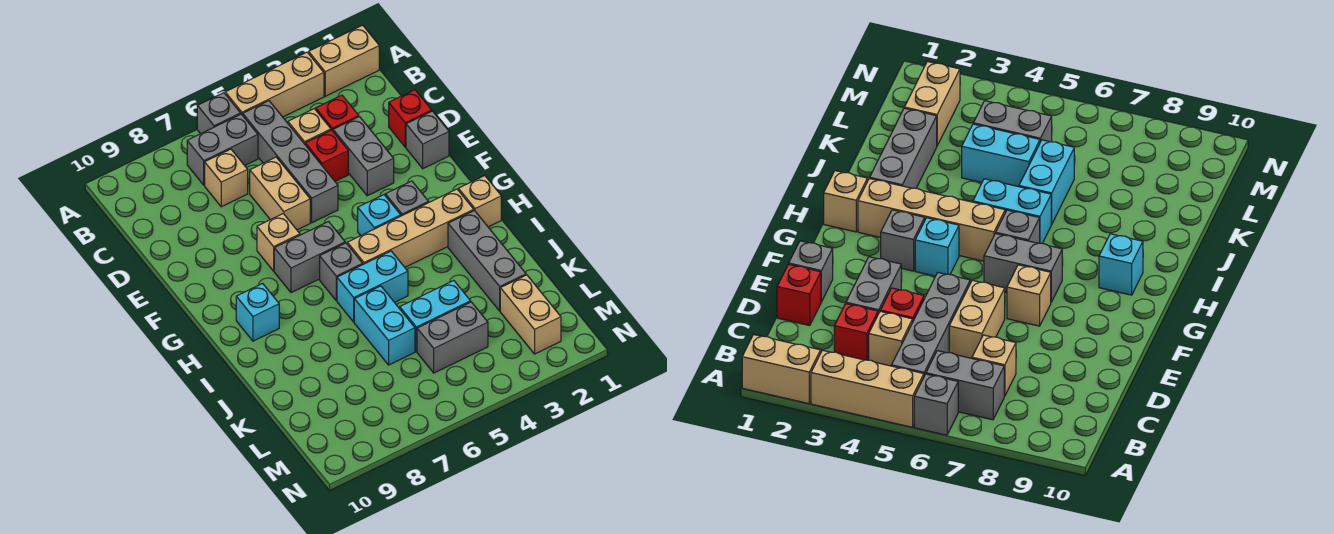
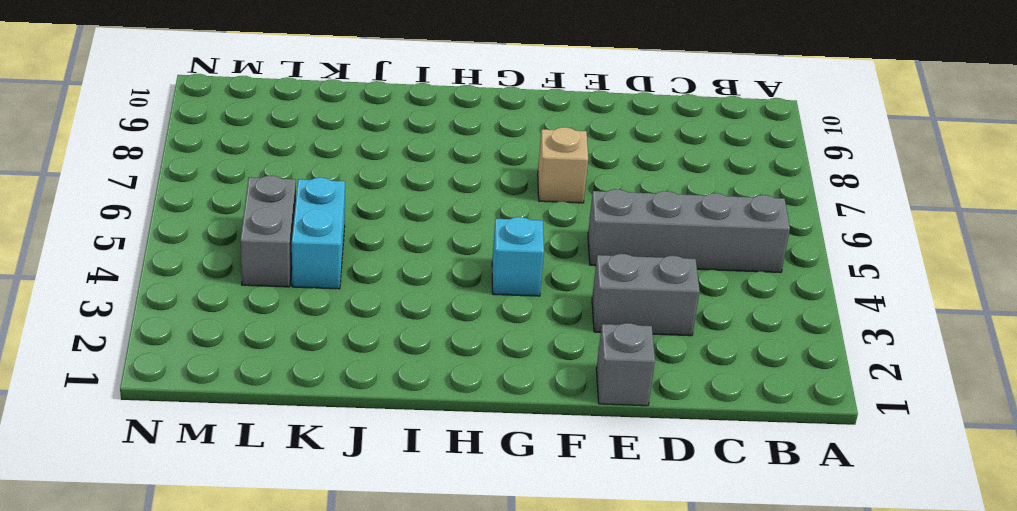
none -> tan 1x2 brick [309,25,379,96]
none -> tan 1x3 brick [225,52,324,117]
none -> grey 1x1 brick [197,93,241,134]

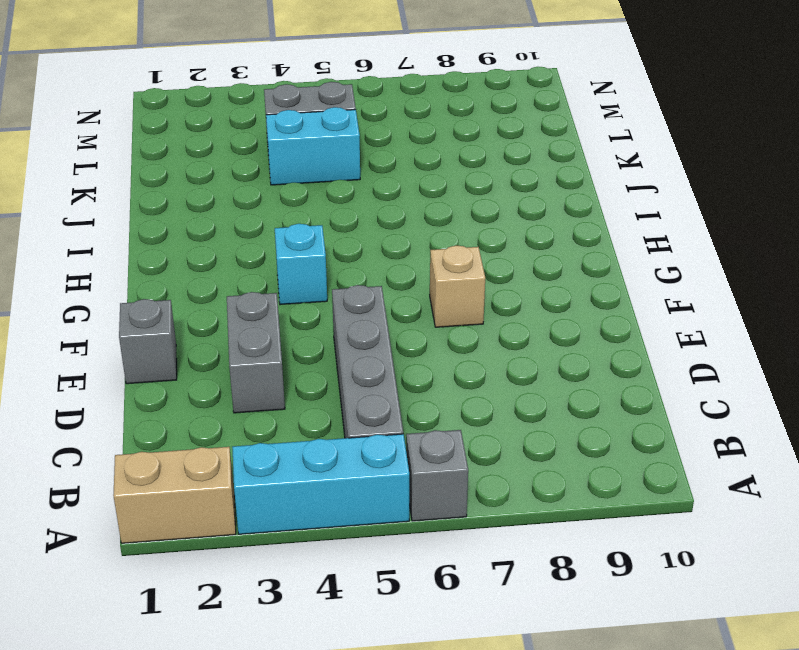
cyan 1x3 brick [232,434,409,534] -> tan 1x3 brick [225,52,324,117]
none -> grey 1x2 brick [187,114,258,185]
none -> red 1x1 brick [316,95,359,131]
none -> tan 1x1 brick [288,109,331,144]

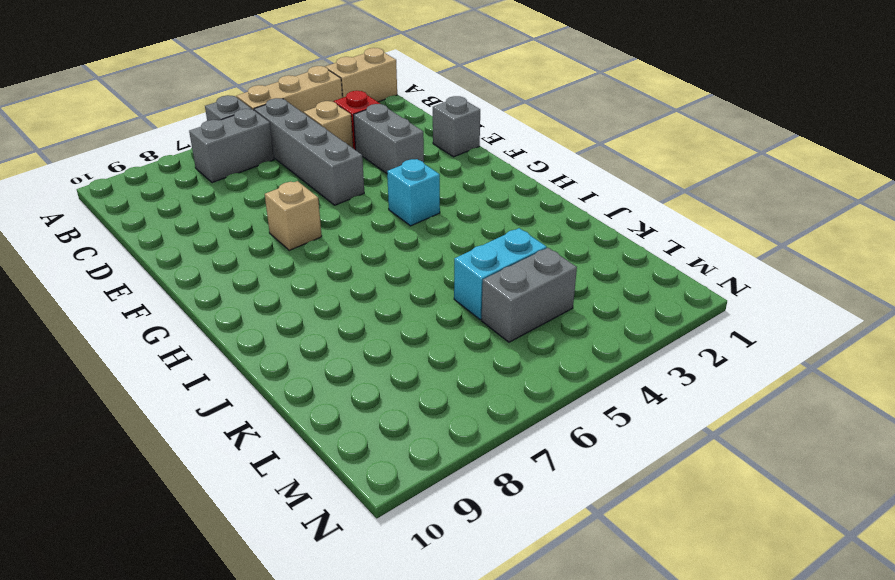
none -> tan 1x1 brick [205,149,248,207]
none -> red 1x1 brick [389,90,432,147]
none -> red 1x1 brick [305,130,348,181]

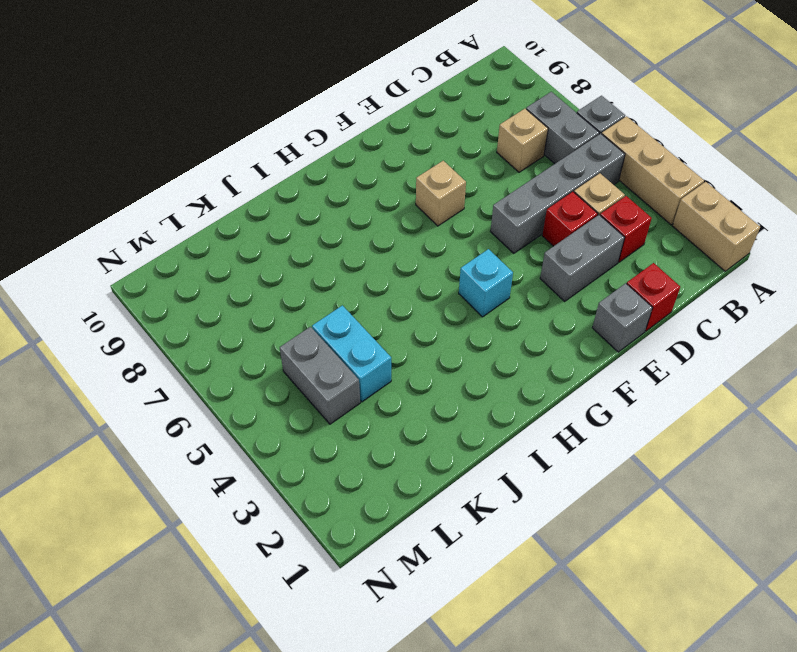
none -> tan 1x2 brick [250,157,310,230]
none -> grey 1x1 brick [385,181,429,216]
none -> grey 1x2 brick [274,222,345,293]

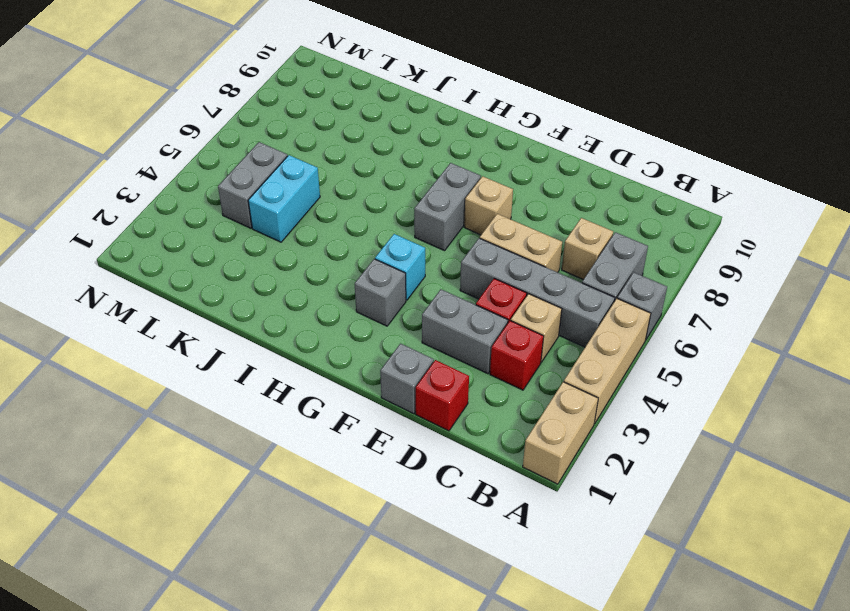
none -> tan 1x1 brick [458,176,501,227]
none -> tan 1x4 brick [347,189,474,267]
none -> grey 1x1 brick [320,243,363,301]

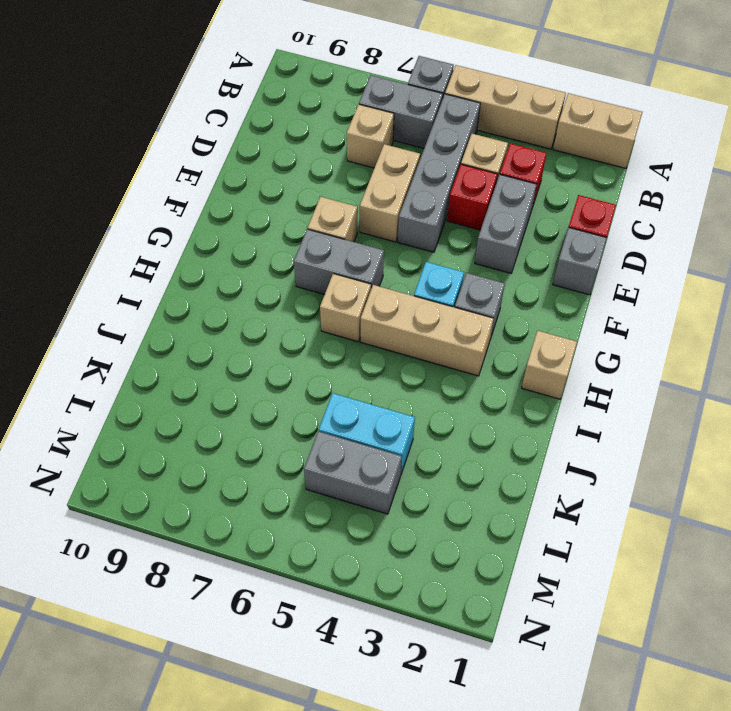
tan 1x3 brick [361,285,494,376] -> tan 1x4 brick [347,189,474,267]
tan 1x1 brick [320,274,371,342] -> grey 1x1 brick [320,243,363,301]
none -> cyan 1x1 brick [236,283,279,341]
none -> grey 1x3 brick [448,211,526,311]
none -> cyan 1x2 brick [337,251,408,322]

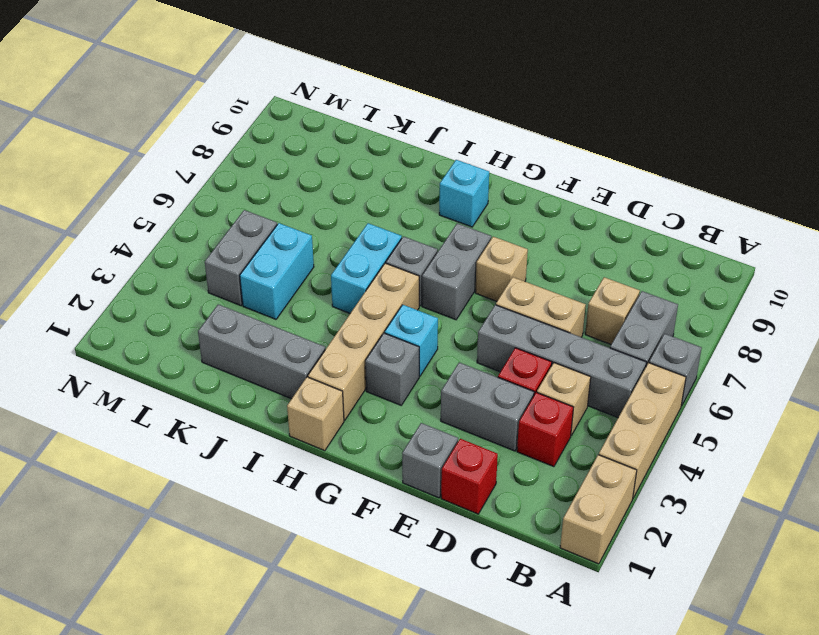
none -> cyan 1x2 brick [354,286,415,365]
none -> tan 1x2 brick [500,275,561,354]

